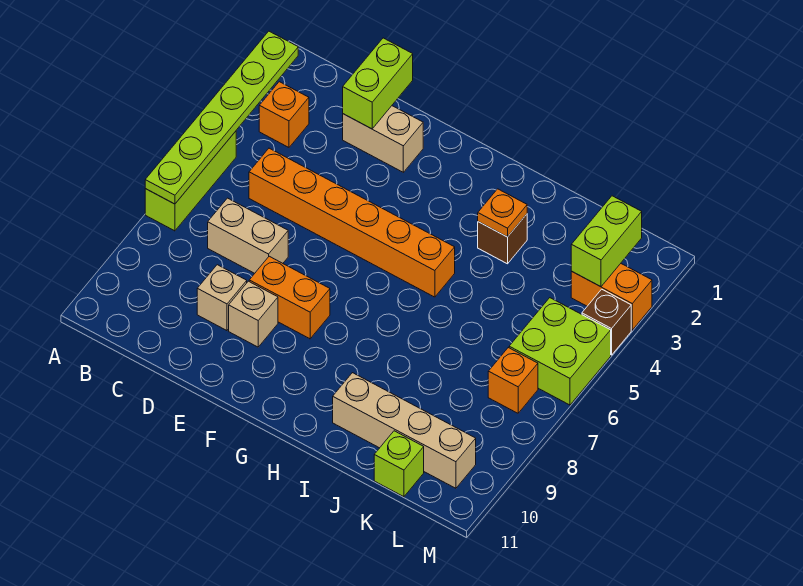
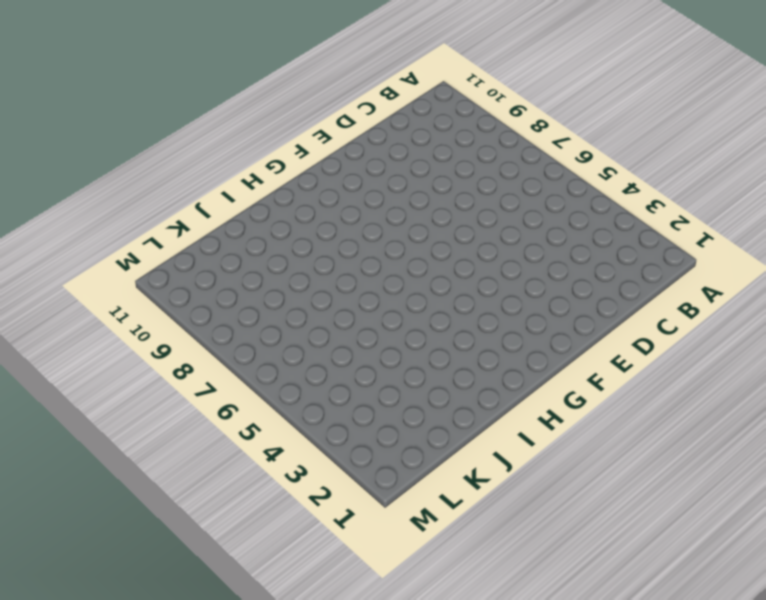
none -> lime 1x3 brick [145,131,236,231]
none -> orange 1x1 brick [259,82,309,147]
none -> orange 1x6 brick [249,148,455,297]

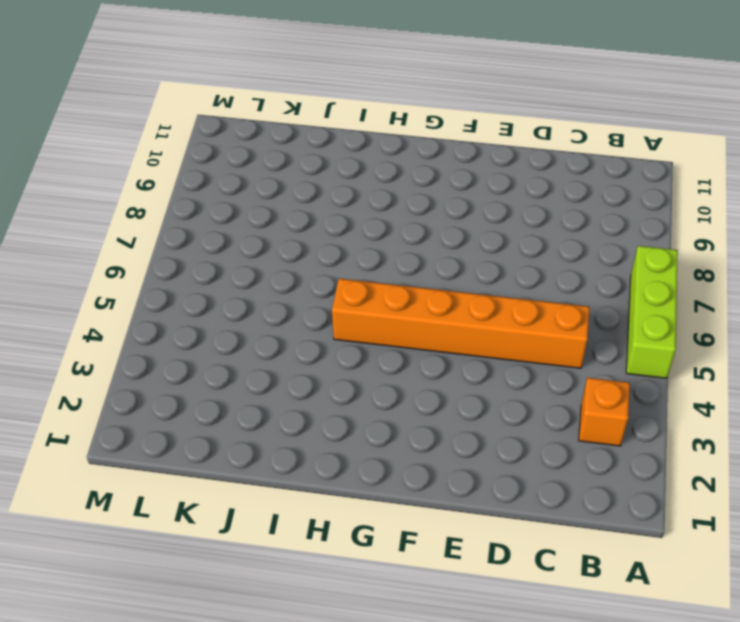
none -> tan 1x2 brick [208,198,288,273]
none -> tan 1x2 brick [343,106,423,172]
none -> tan 1x1 brick [197,265,247,331]

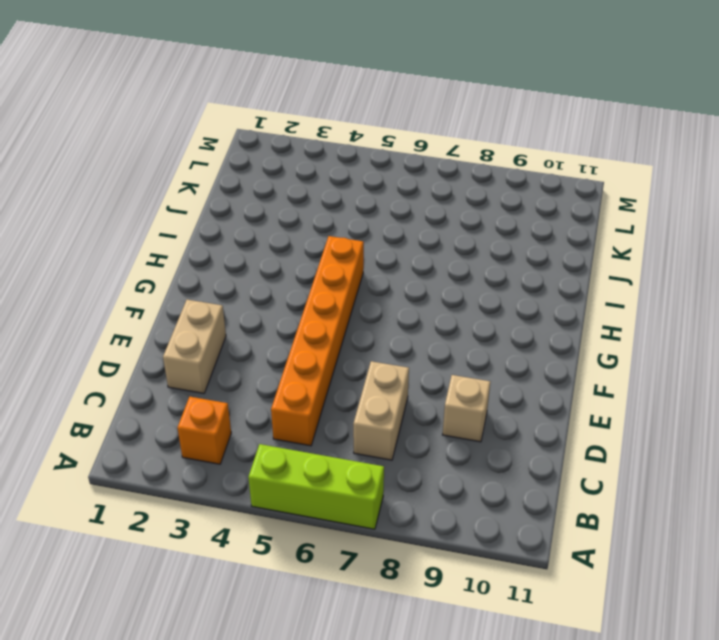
none -> orange 1x2 brick [249,256,330,339]
none -> tan 1x1 brick [229,281,278,347]
none -> brown 1x1 brick [478,214,527,264]

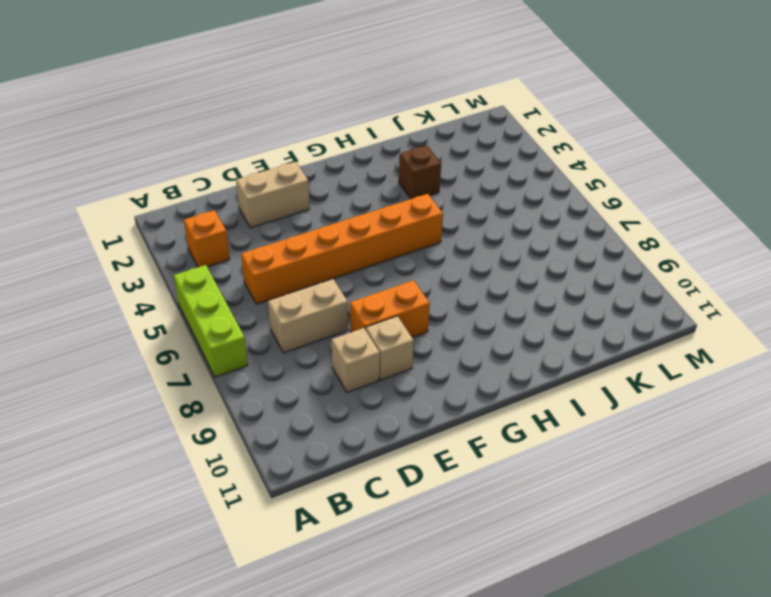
none -> tan 1x4 brick [333,373,476,488]
none -> lime 1x1 brick [374,431,424,497]
none -> orange 1x2 brick [571,264,652,330]

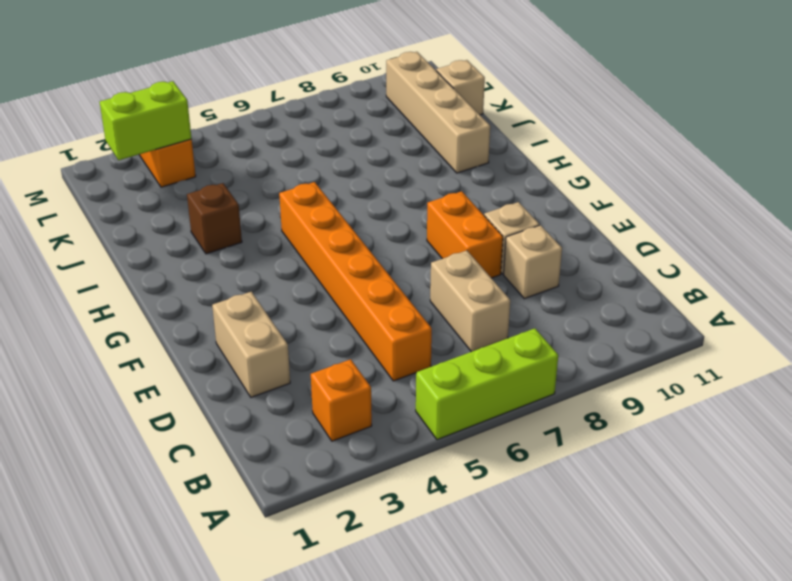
tan 1x1 brick [436,60,485,115] -> lime 1x1 brick [374,431,424,497]
none -> lime 2x2 brick [509,298,611,405]
none -> orange 1x1 brick [488,348,538,413]
none -> brown 1x1 brick [582,289,631,355]

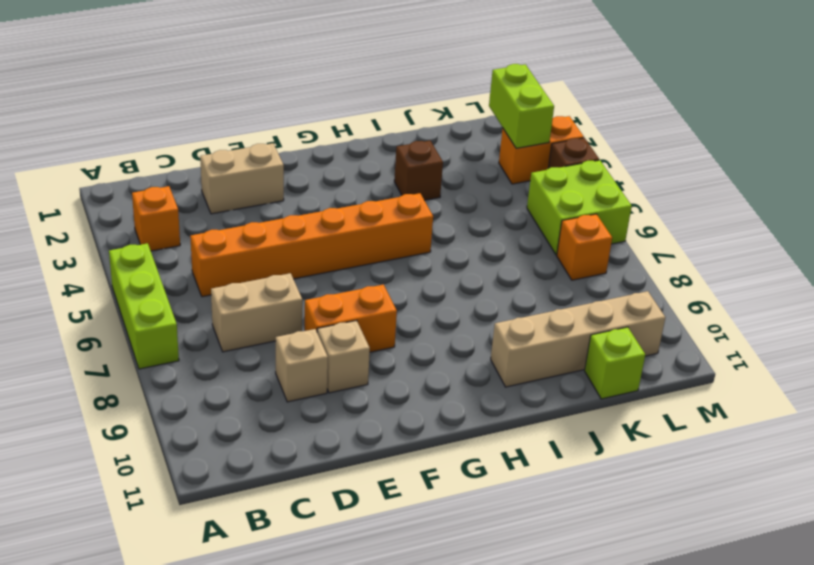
none -> lime 1x6 plate [145,31,298,204]
none -> lime 1x2 brick [343,38,413,129]
none -> orange 1x1 plate [478,189,527,237]

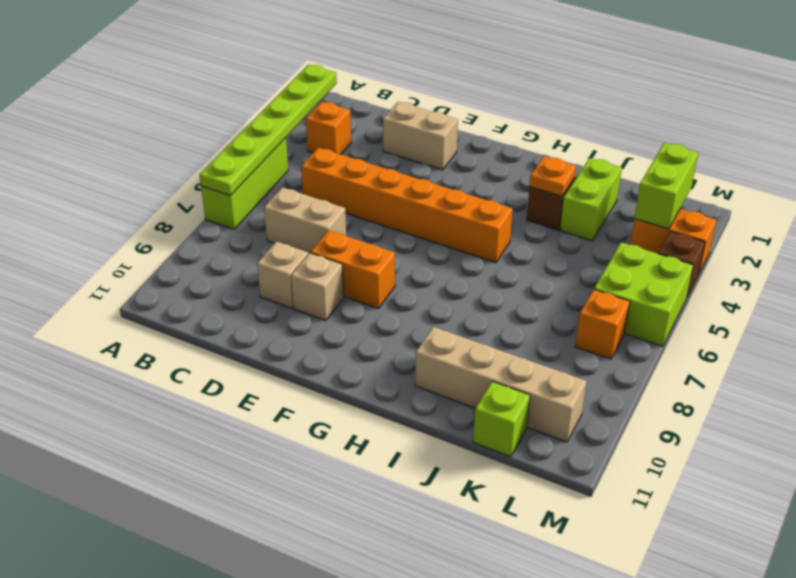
lime 1x2 brick [560,158,622,241] -> lime 1x2 brick moved to [343,38,413,129]

